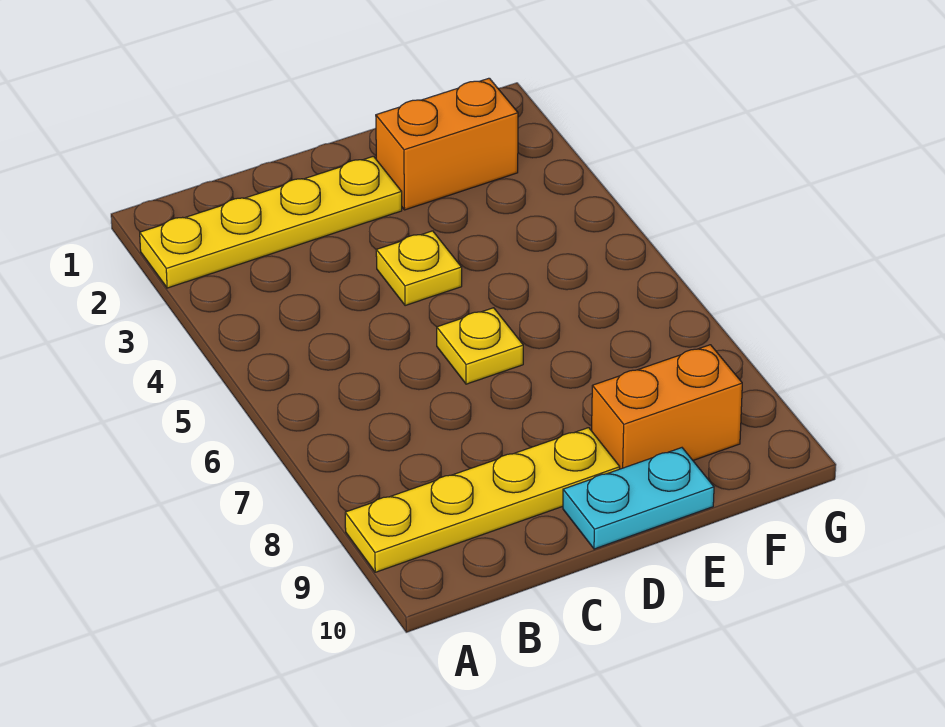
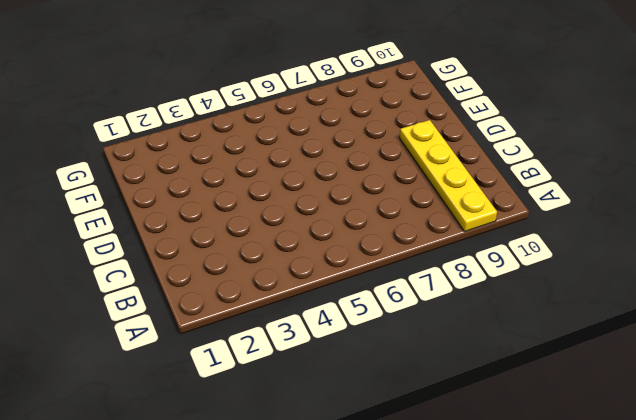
none -> yellow 1x4 plate [140,156,402,288]
none -> yellow 1x1 plate [376,231,462,306]

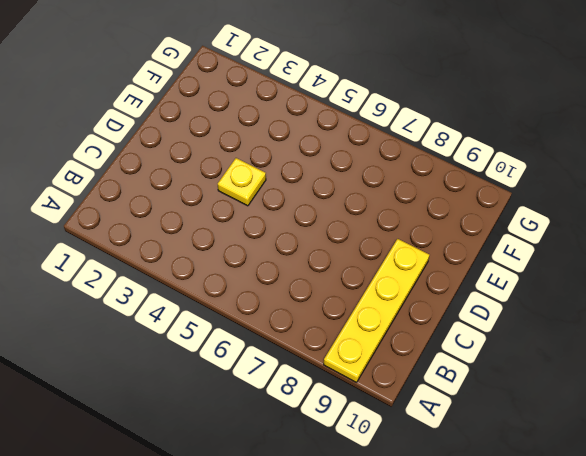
none -> yellow 1x4 plate [140,156,402,288]
none -> yellow 1x1 plate [437,308,523,384]

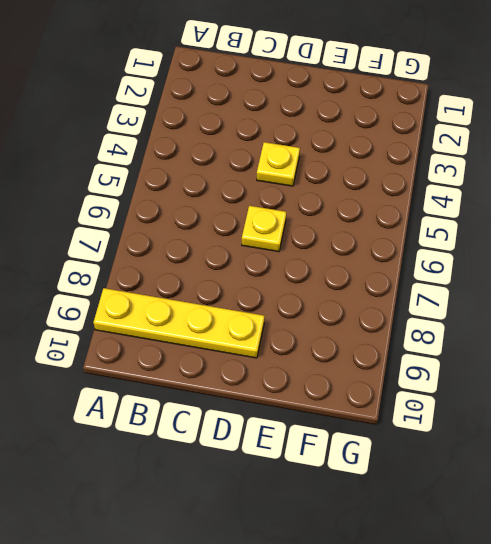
none -> yellow 1x4 plate [140,156,402,288]
none -> cyan 1x2 plate [563,448,714,549]

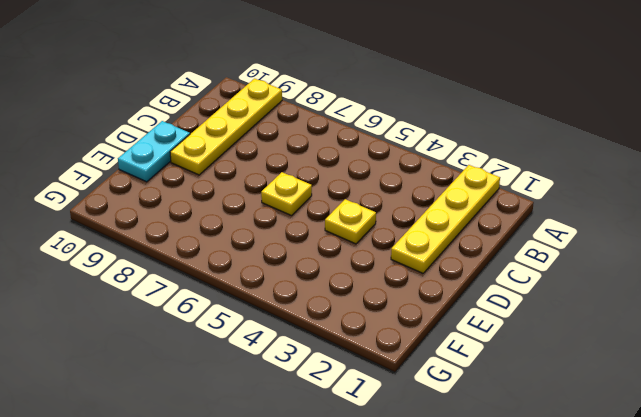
none -> orange 1x2 brick [376,78,518,210]
none -> orange 1x2 brick [592,345,742,469]

